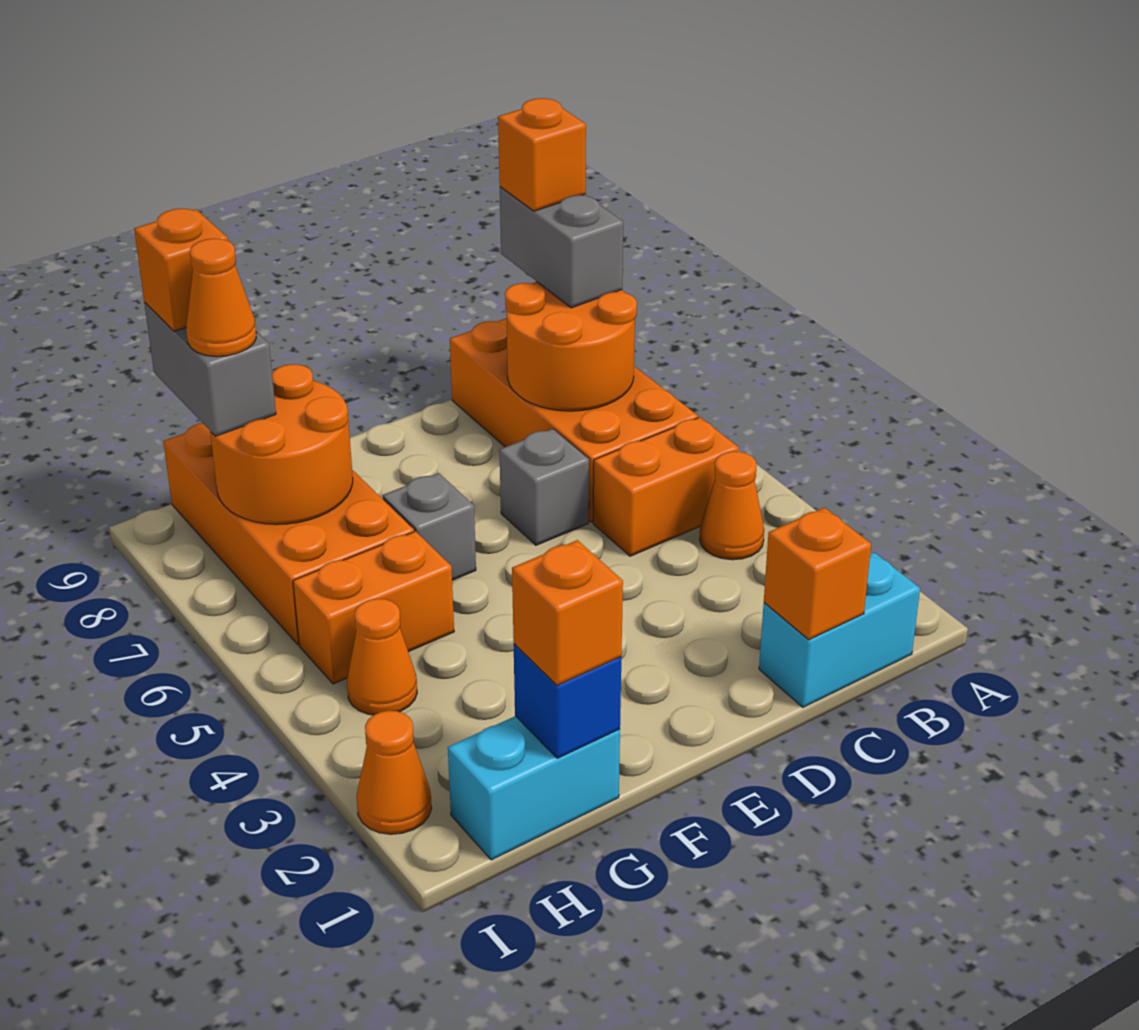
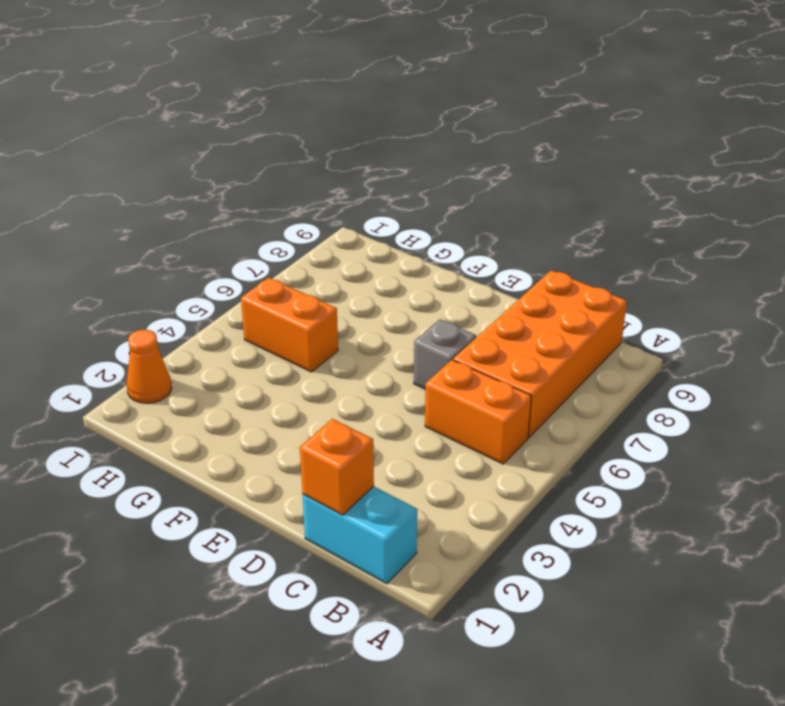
none -> orange 1x1 cone [699,451,764,560]
none -> grey 1x1 brick [382,473,476,580]
none -> cyan 1x2 brick [448,716,620,860]

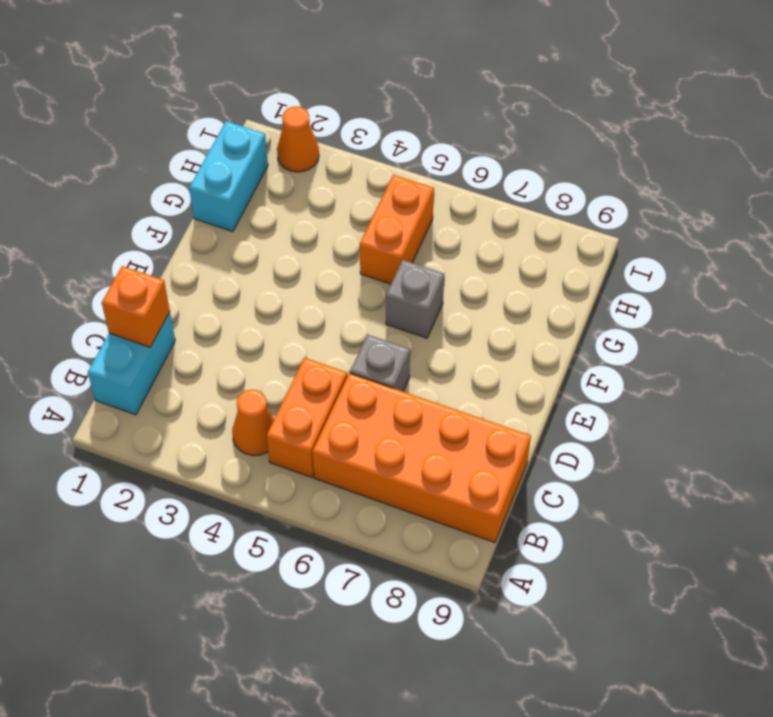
none -> orange 2x4 brick [163,423,414,645]
none -> orange 1x1 cone [347,599,417,715]
none -> orange 2x2 round brick [505,282,637,411]

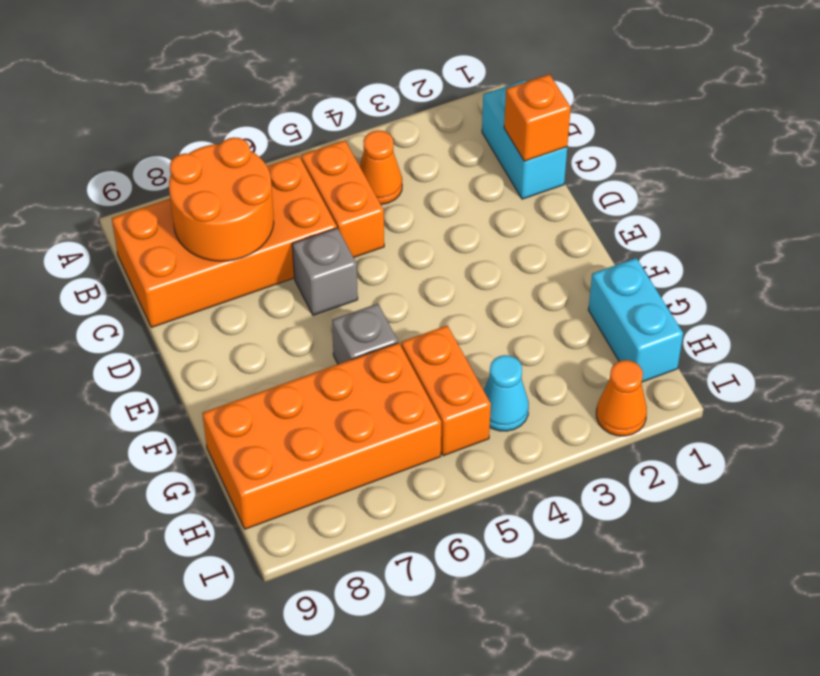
cyan 1x1 cone [484,355,529,431] -> orange 1x1 cone [347,599,417,715]
none -> blue 1x1 brick [514,644,621,758]
none -> orange 2x2 round brick [210,364,353,524]
none -> grey 1x2 brick [500,187,623,308]

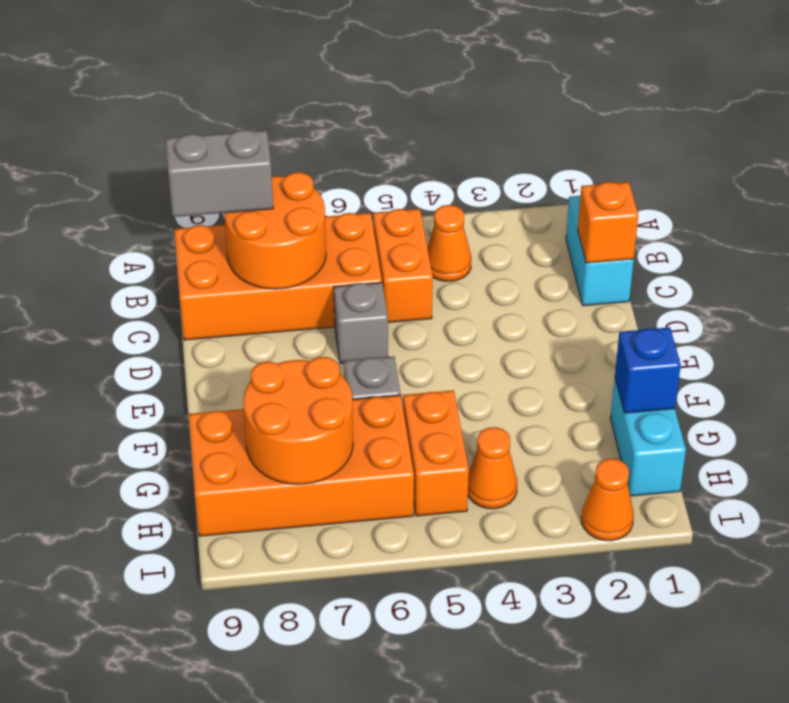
none -> orange 1x1 brick [512,540,623,685]
none -> grey 1x2 brick [144,303,276,436]
none -> orange 1x1 brick [498,98,586,211]

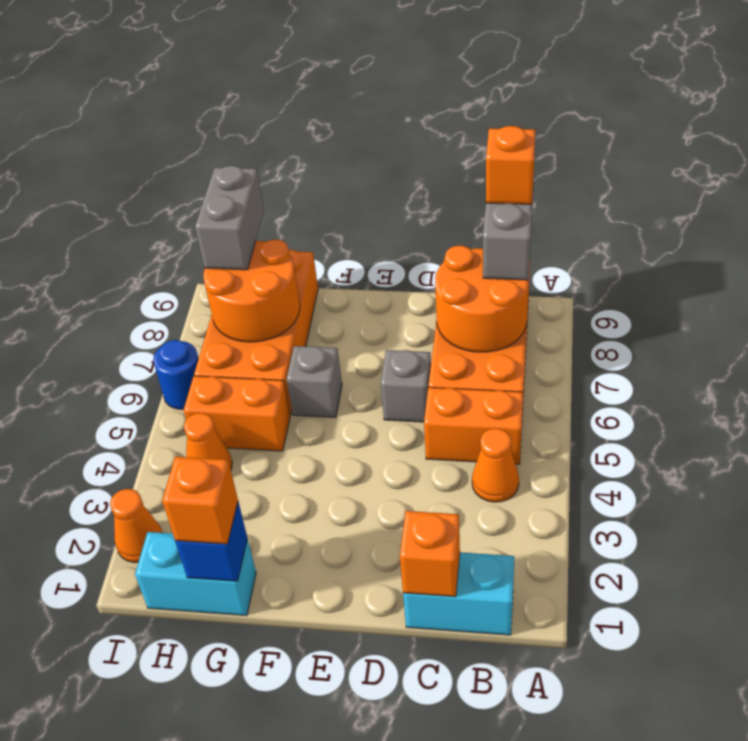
blue 1x1 round brick [153,340,199,409] -> none
none -> orange 1x1 cone [186,238,256,357]
none -> orange 1x1 brick [134,209,228,331]

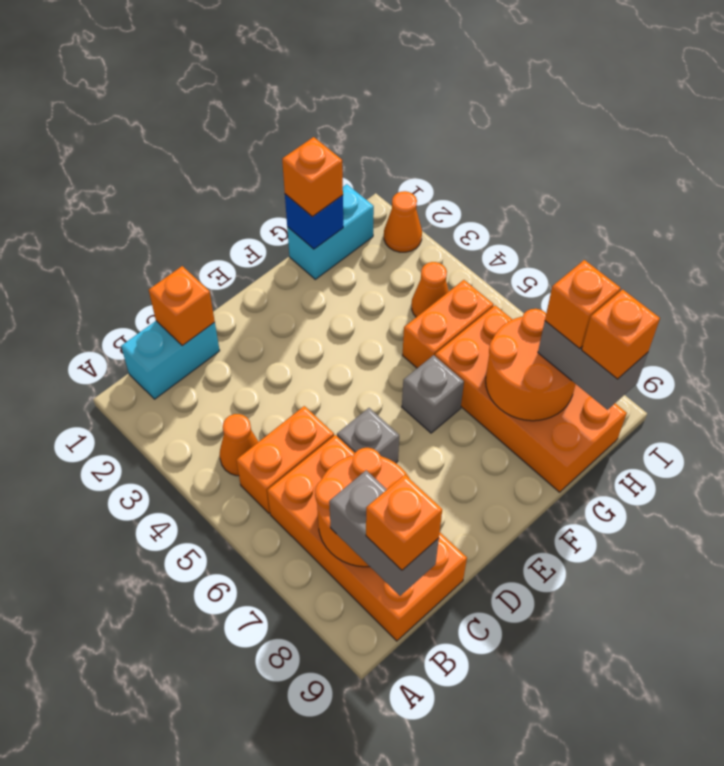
orange 1x1 brick [545,260,621,349] -> orange 1x1 cone [186,238,256,357]

